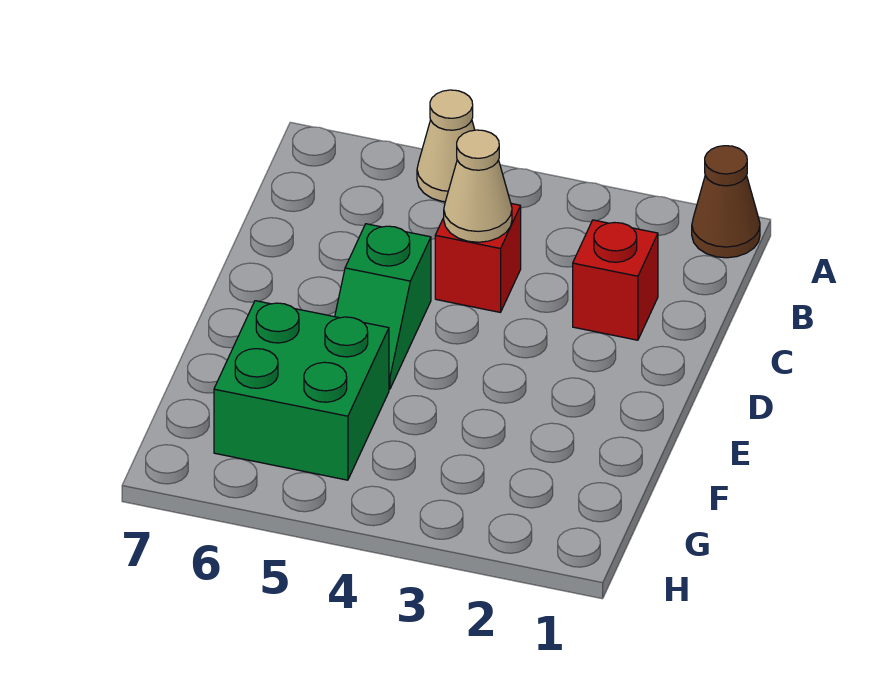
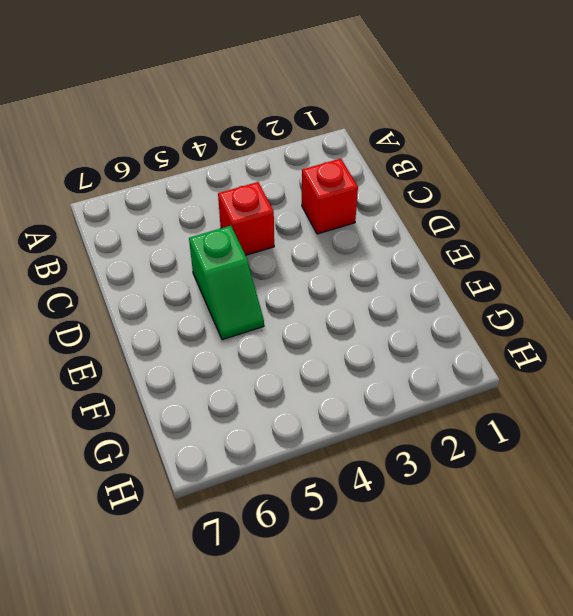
none -> brown 1x1 cone [692,146,760,258]
none -> tan 1x1 cone [417,90,475,202]

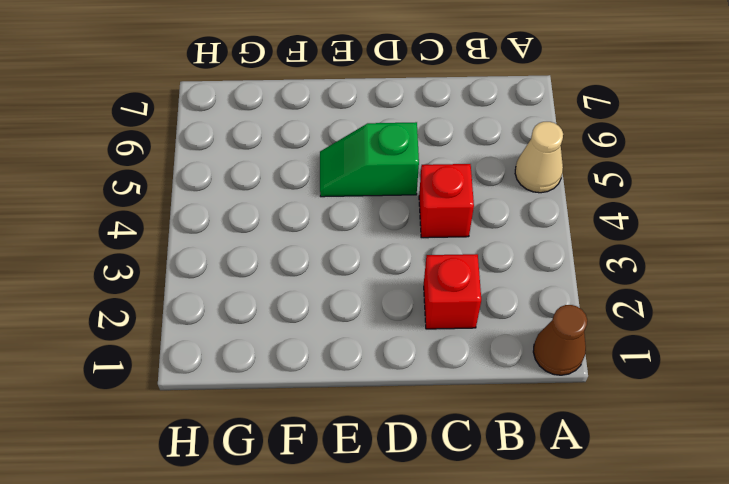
none -> green 2x2 brick [214,301,389,480]
none -> tan 1x1 cone [444,130,512,242]

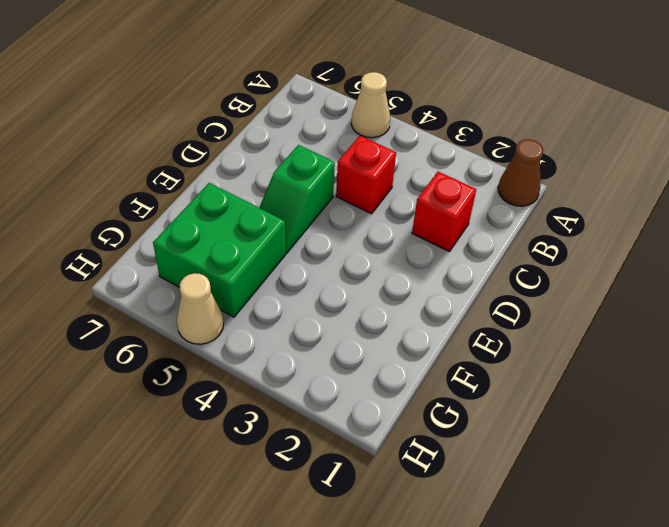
tan 1x1 cone [177,273,224,344] -> tan 1x1 cone moved to [444,130,512,242]

